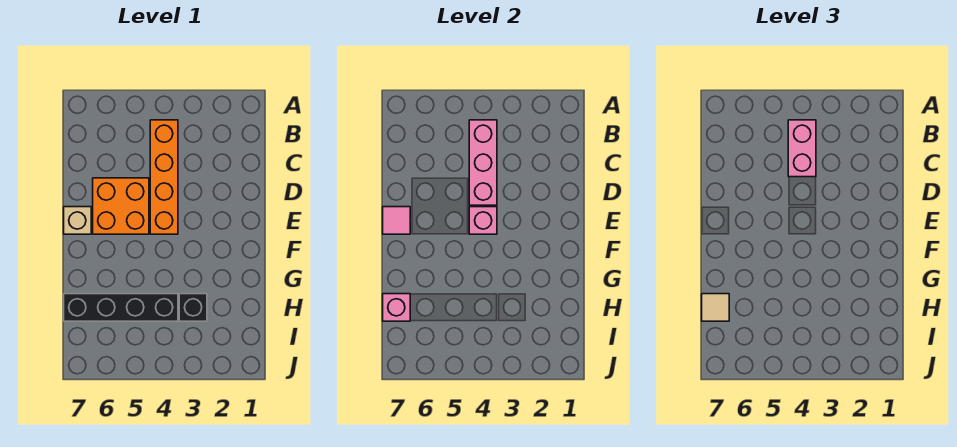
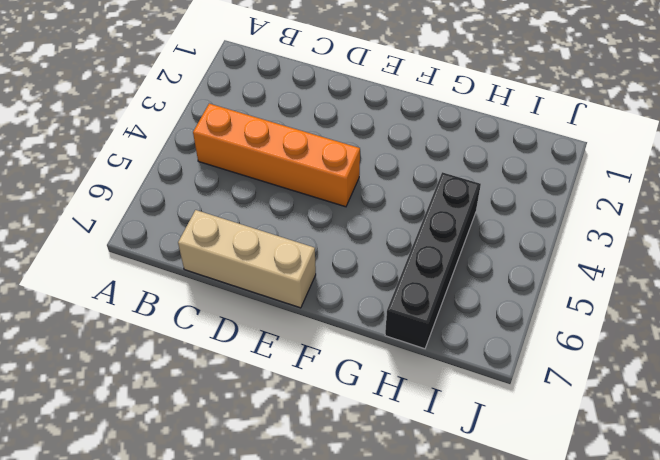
tan 1x3 brick [178,210,316,308] -> tan 1x1 brick [64,207,91,234]
none -> orange 2x2 brick [93,178,149,234]
none -> black 1x1 brick [179,294,207,321]

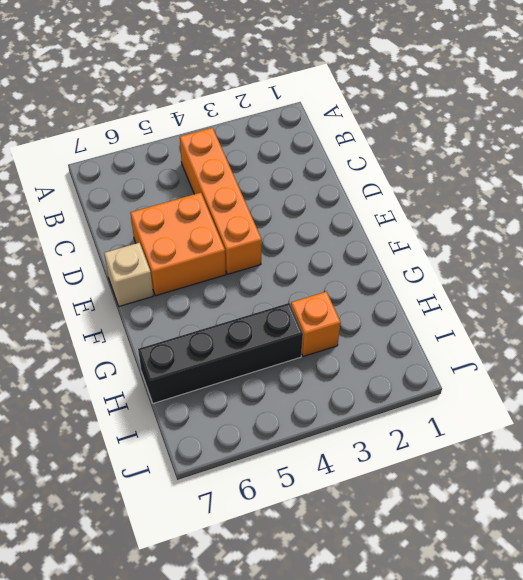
orange 1x1 brick [291,292,341,356] -> black 1x1 brick [179,294,207,321]
none -> pink 1x3 brick [469,120,497,205]
none -> pink 1x1 brick [469,207,497,234]

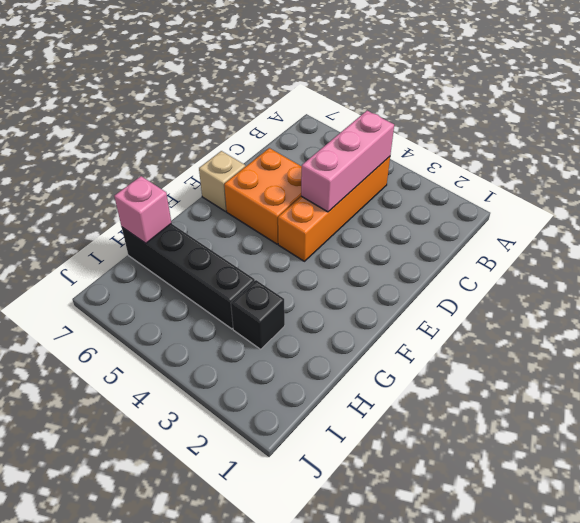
none -> pink 1x1 brick [469,207,497,234]
none -> pink 1x1 tile [383,207,410,234]

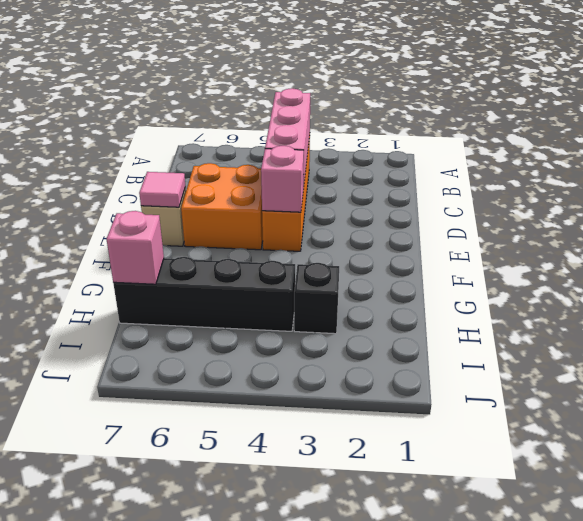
none -> pink 1x2 brick [788,120,816,177]
none -> tan 1x1 tile [702,294,729,321]

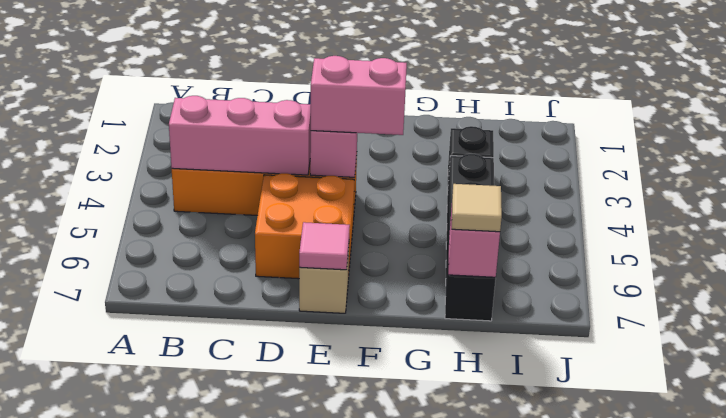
pink 1x2 brick [311,56,407,135] -> pink 1x2 brick moved to [788,120,816,177]

